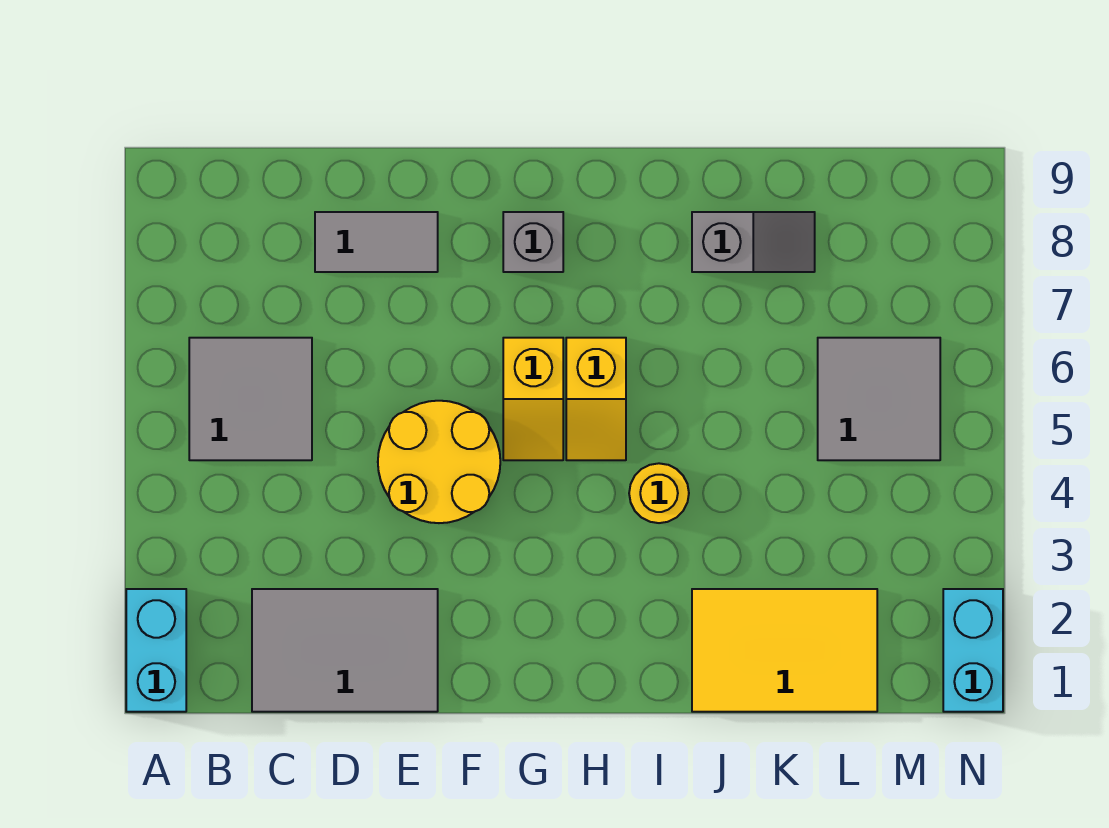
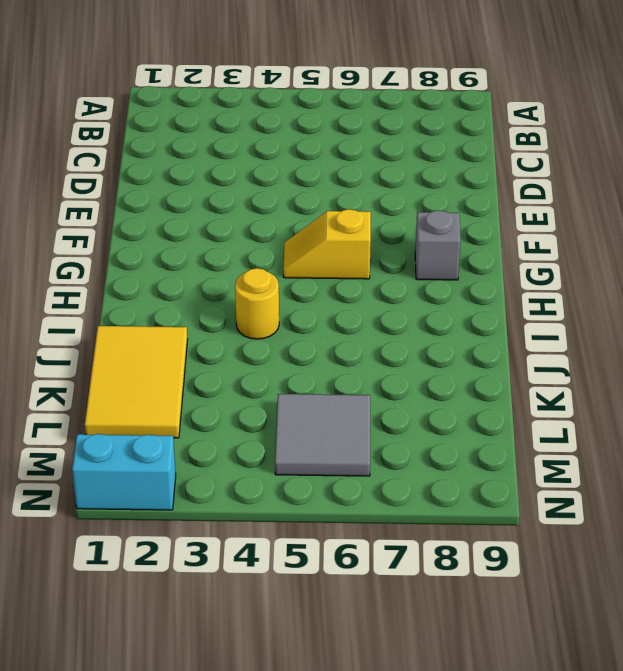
none -> cyan 1x2 brick [126,589,186,712]
none -> grey 2x2 tile [189,338,312,460]
none -> grey 2x3 tile [252,589,438,712]

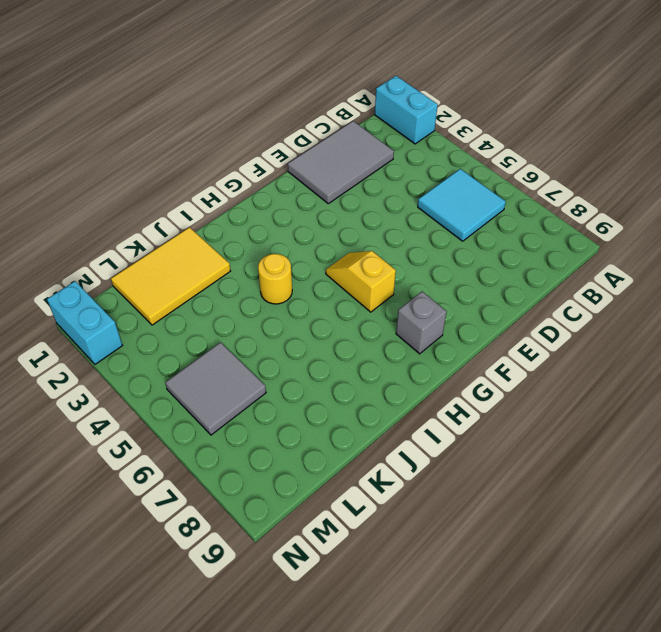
cyan 2x2 tile [418,169,506,241] -> grey 2x2 tile [189,338,312,460]
none -> grey 1x2 tile [315,212,438,272]
none -> yellow 2x2 round brick [378,401,500,523]
none -> yellow 1x2 slope [566,338,626,460]

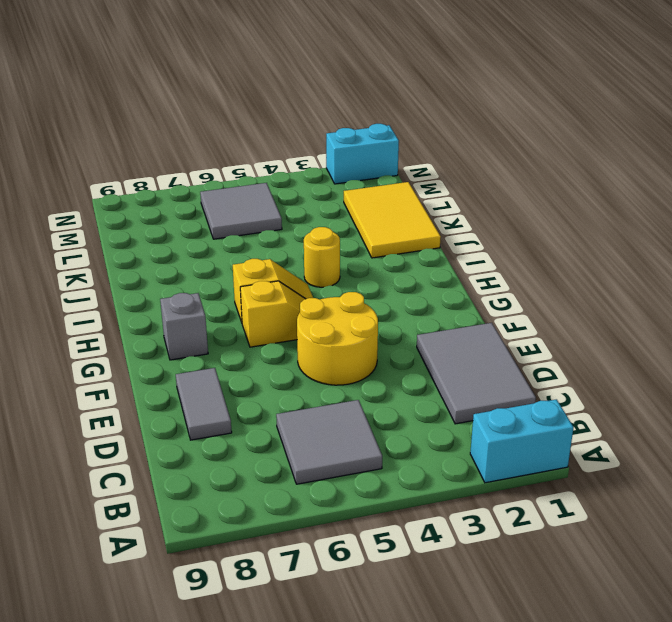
none -> grey 1x2 slope [692,212,815,272]

